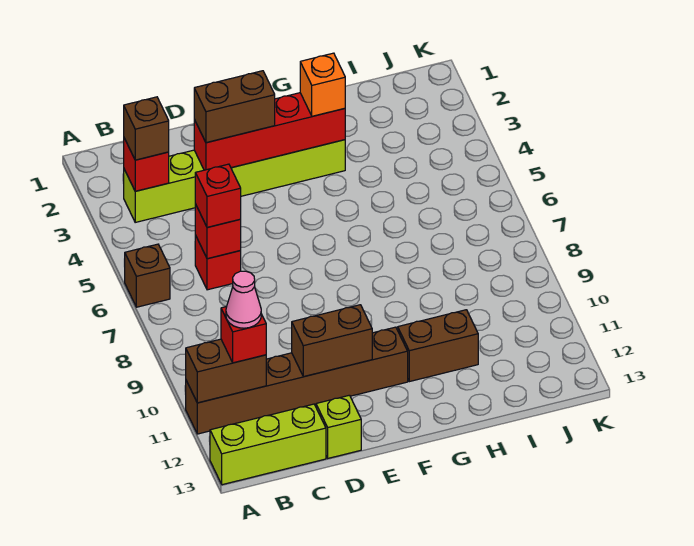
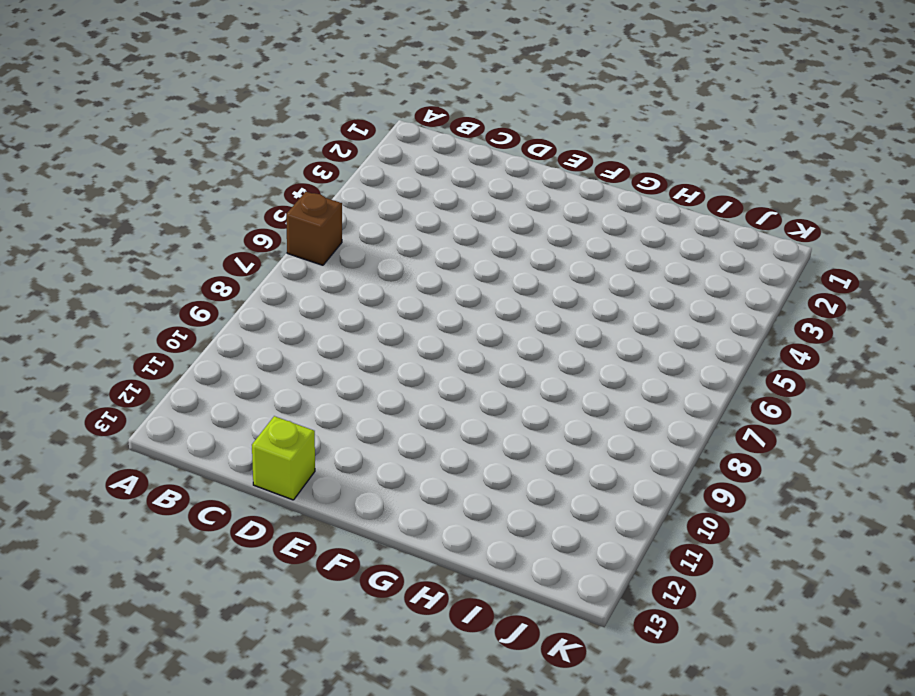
none -> brown 1x6 brick [186,327,408,434]
none -> lime 1x3 brick [210,404,326,485]
none -> lime 1x6 brick [124,140,345,222]

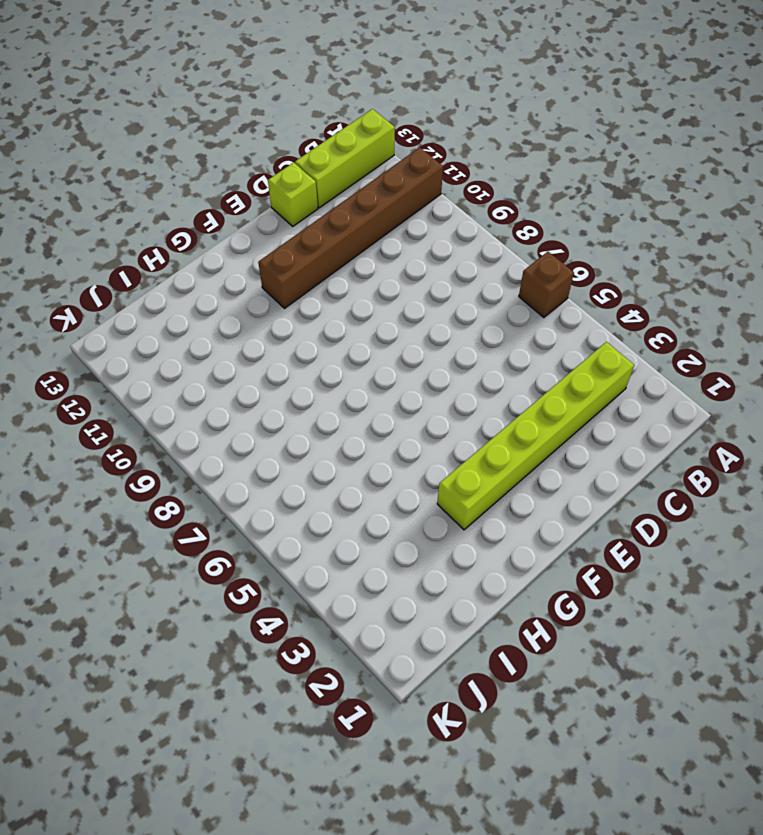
none -> red 1x1 brick [195,235,241,290]
none -> brown 1x2 brick [398,310,478,382]
none -> brown 1x2 brick [186,339,266,403]

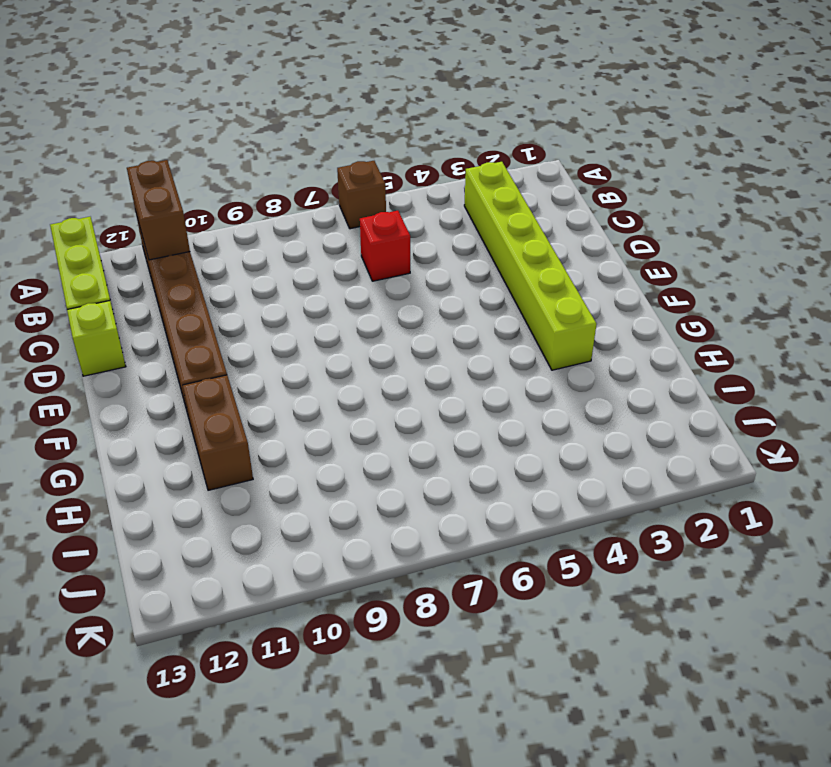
none -> red 1x1 brick [124,138,169,191]
none -> red 1x1 brick [195,204,241,259]
none -> red 1x4 brick [194,93,345,170]

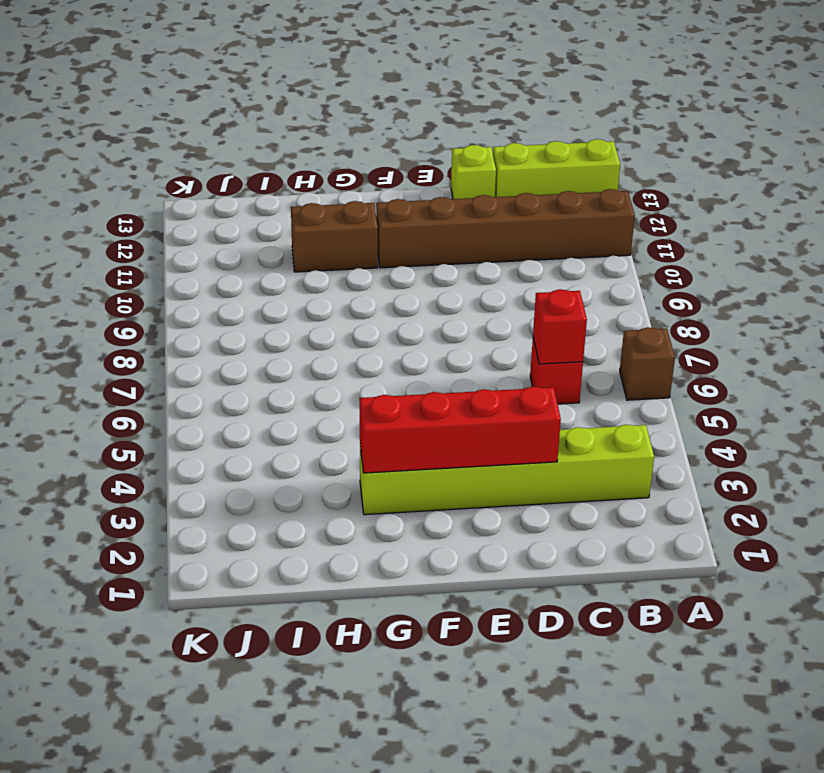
none -> brown 1x2 brick [186,339,266,403]
none -> red 1x1 brick [124,138,169,191]
none -> brown 1x2 brick [292,305,372,377]

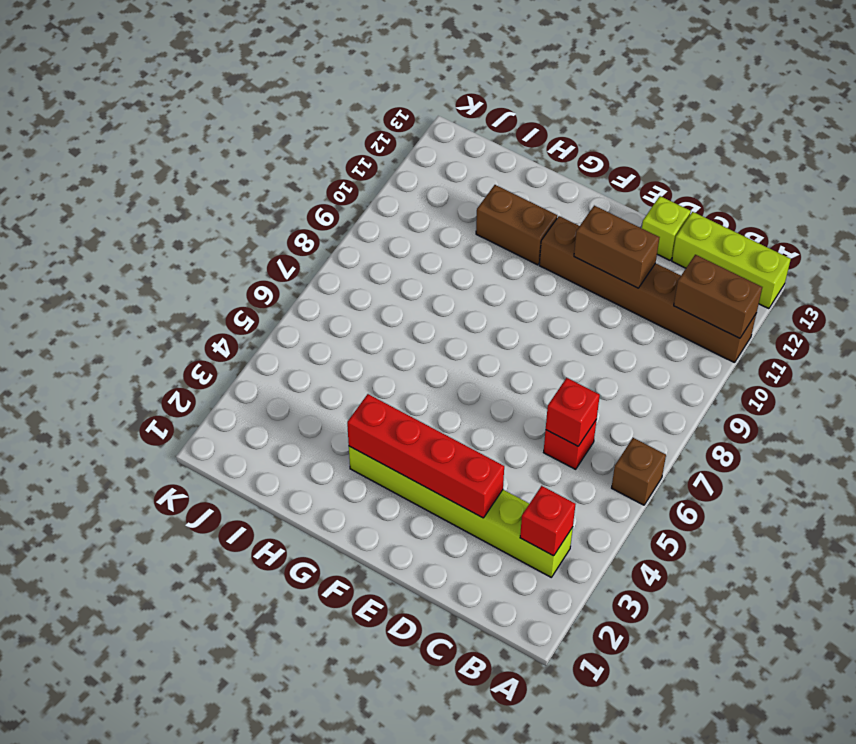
none -> brown 1x1 brick [124,97,169,160]
none -> red 1x1 brick [221,307,266,363]
none -> red 1x1 brick [195,164,241,227]

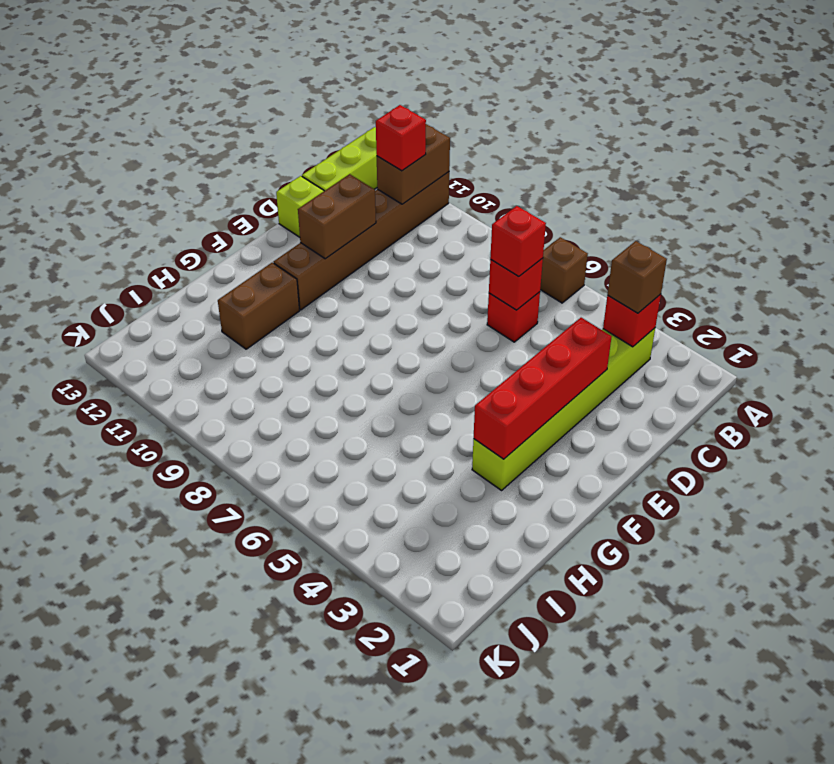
none -> brown 1x2 brick [194,71,275,143]
none -> orange 1x1 brick [300,53,345,116]
none -> pink 1x1 cone [226,271,261,328]

